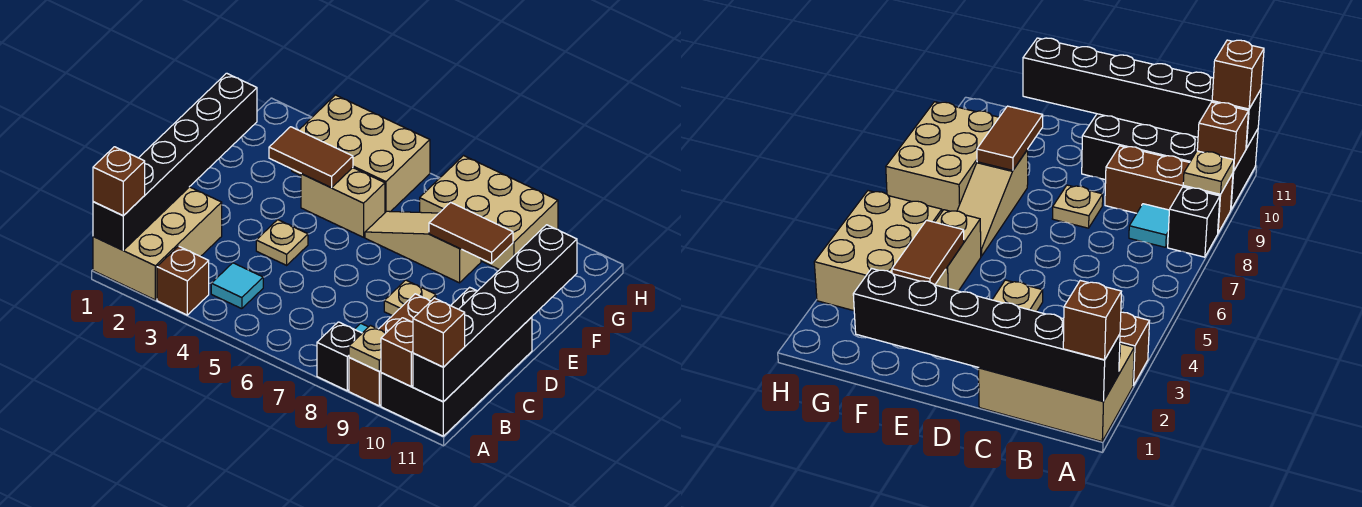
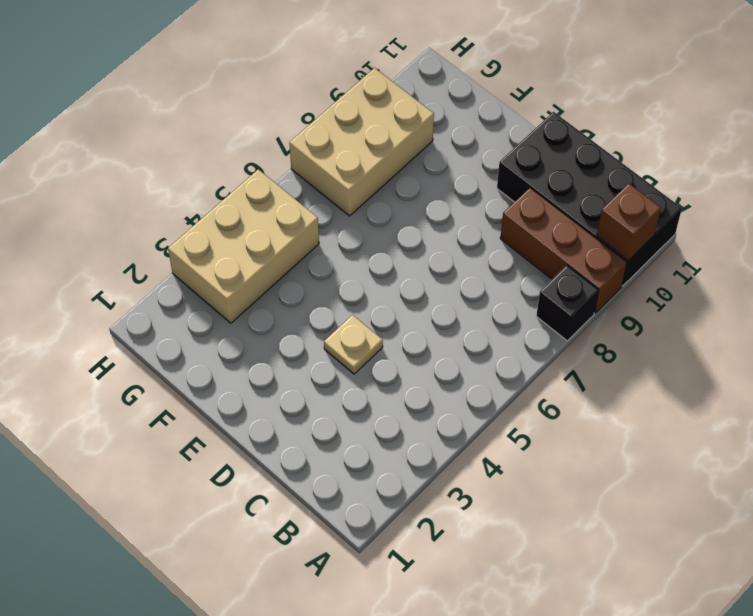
none -> tan 2x3 brick [93,187,222,300]
none -> brown 1x1 brick [157,246,209,315]
none -> cyan 1x1 tile [211,263,263,309]

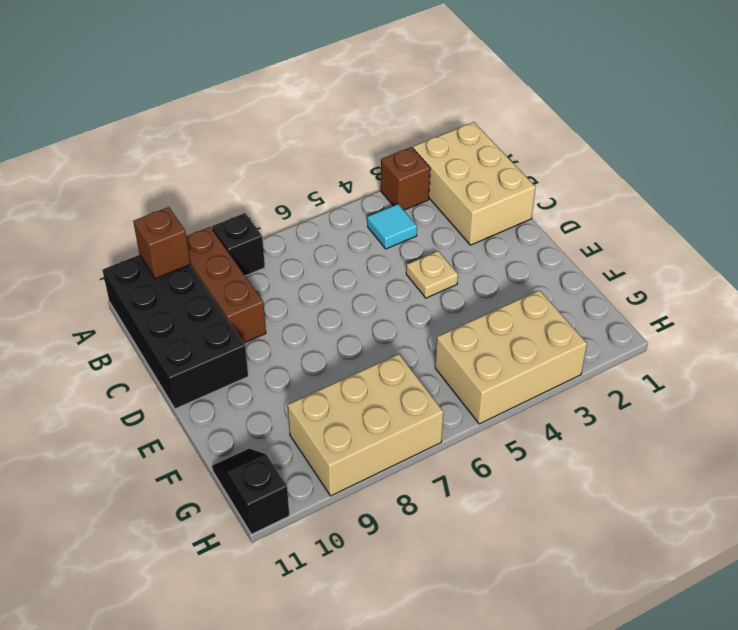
black 1x2 slope [212,448,289,534] -> none
none -> cyan 1x1 tile [1129,204,1169,247]
none -> tan 1x1 plate [384,280,436,316]
none -> tan 1x2 brick [301,168,385,237]

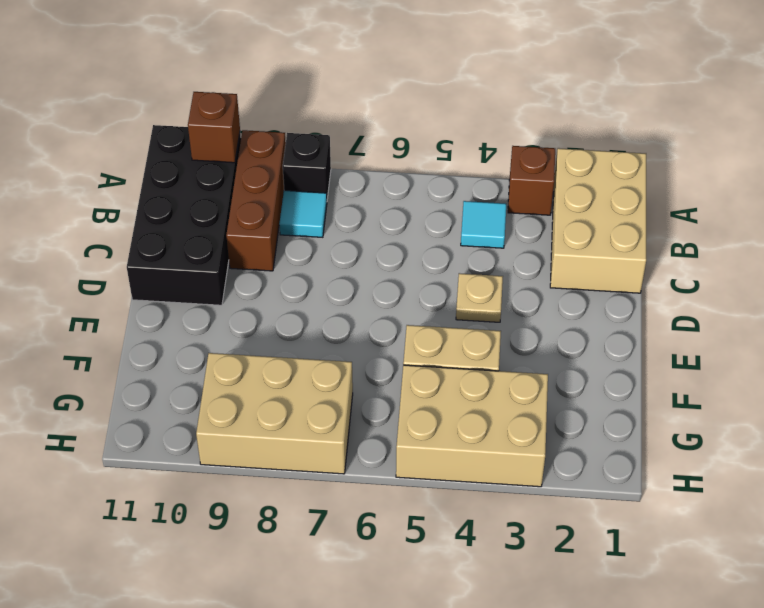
none -> tan 1x1 plate [384,280,436,316]
none -> tan 1x3 slope [365,211,481,283]
none -> black 1x6 brick [93,73,257,250]

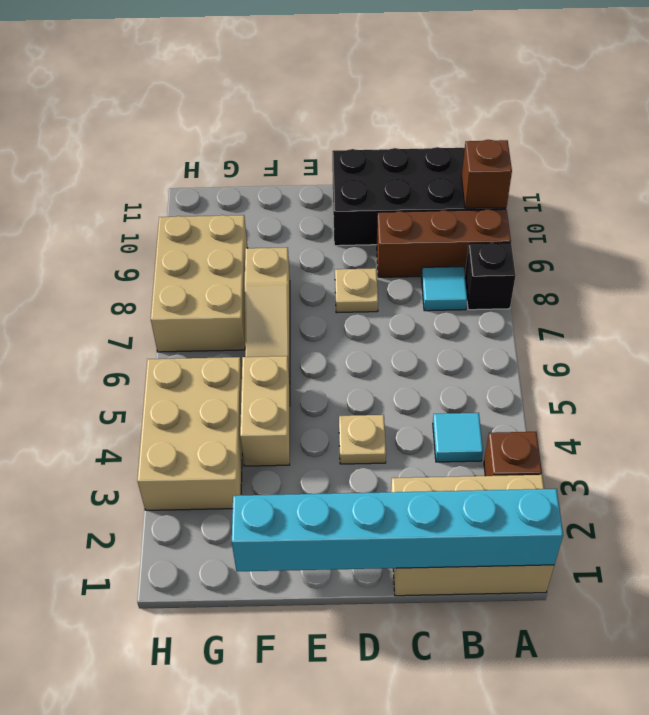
cyan 1x6 brick [232,489,563,571] -> black 1x6 brick [93,73,257,250]
none -> tan 1x1 plate [349,326,386,371]
none -> black 1x6 brick [413,225,577,402]
none -> brown 1x2 tile [269,127,353,188]

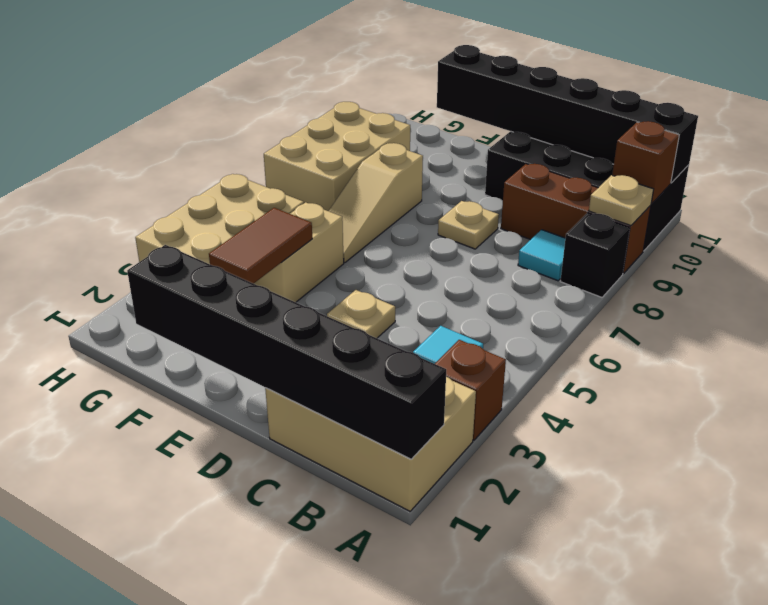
none -> brown 1x2 tile [429,202,513,263]
none -> brown 1x1 brick [93,147,145,216]
none -> brown 1x1 brick [413,298,465,367]

